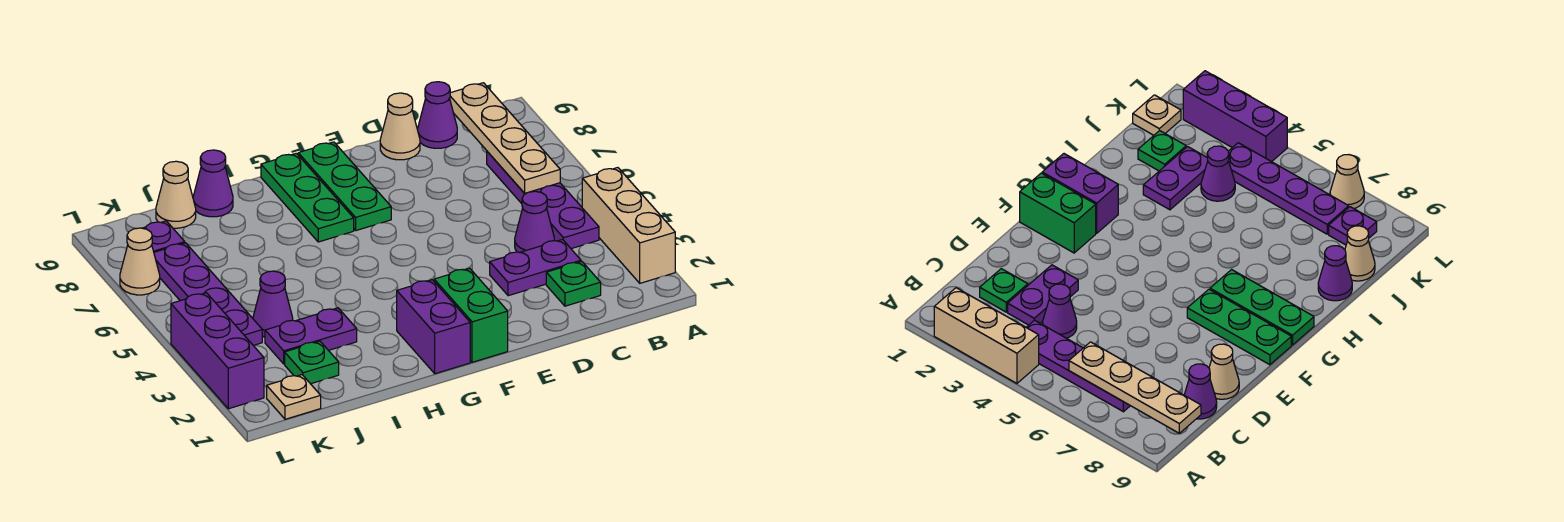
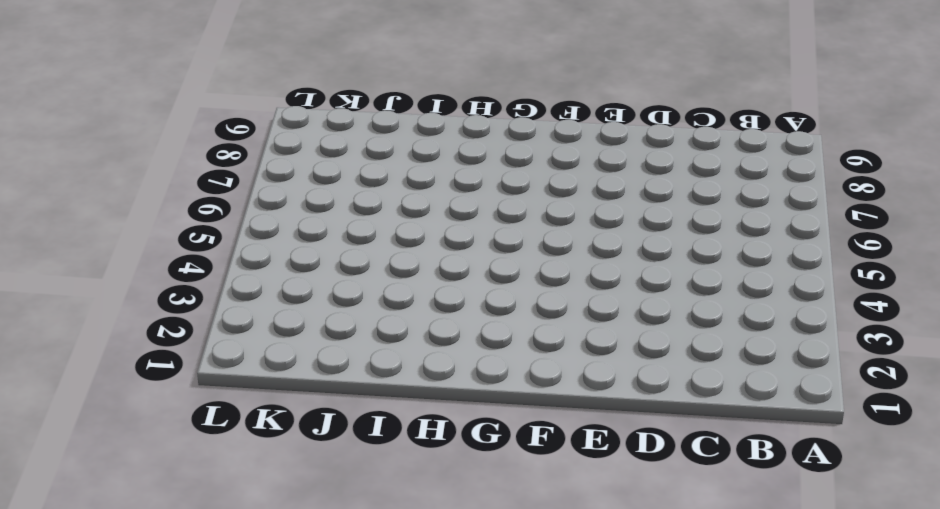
none -> tan 1x3 brick [582,168,675,283]
none -> purple 1x4 plate [487,151,599,249]
none -> green 1x1 plate [546,261,601,306]

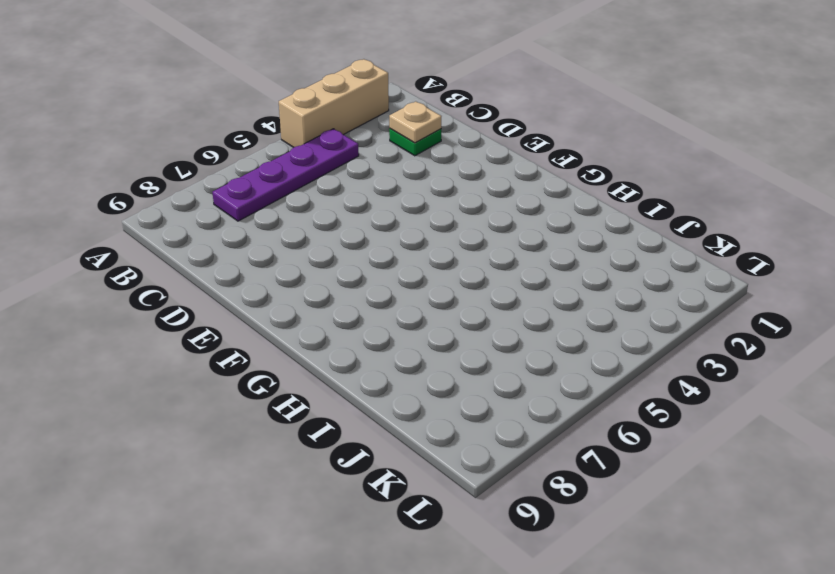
tan 1x1 plate [389,101,441,143] -> tan 1x1 plate moved to [267,375,321,419]
none -> purple 1x2 plate [490,240,581,296]
none -> purple 1x1 cone [515,191,554,252]
none -> purple 1x1 cone [418,82,457,148]

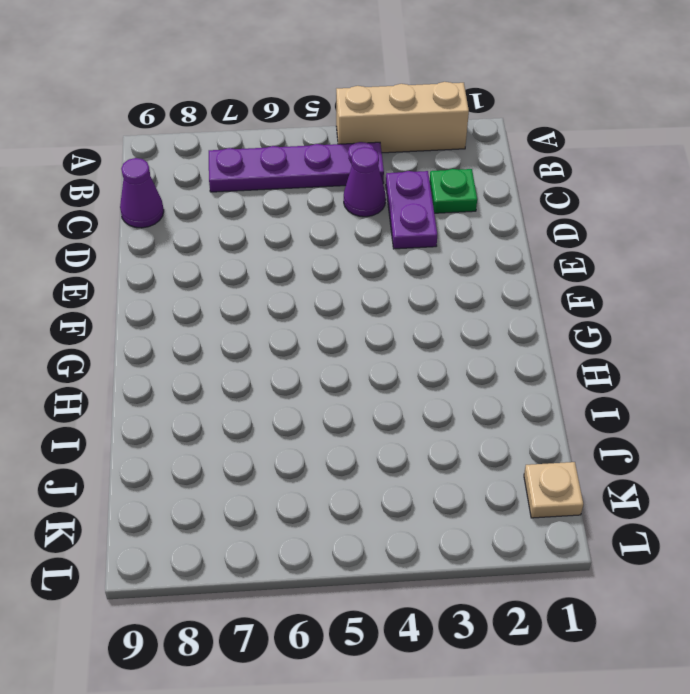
none -> tan 1x1 cone [380,93,420,160]
none -> green 1x2 brick [434,268,508,362]
none -> green 1x3 plate [298,142,391,230]

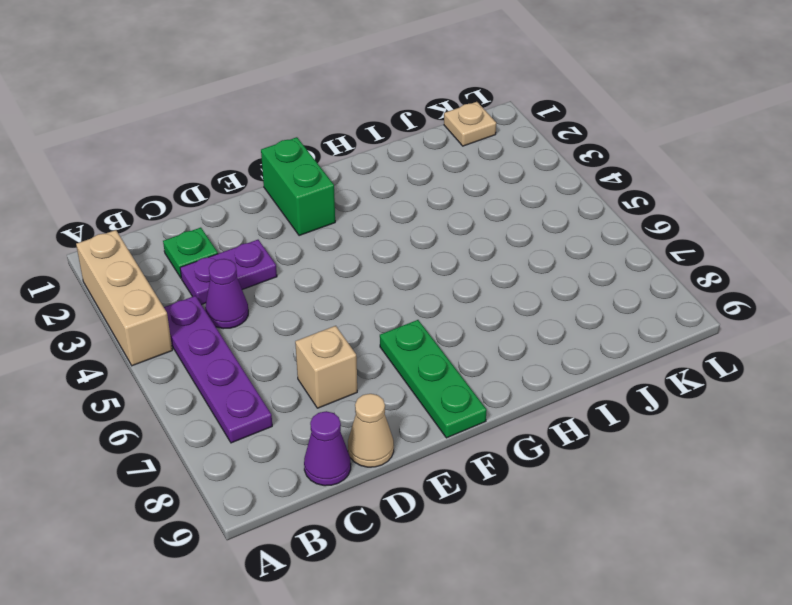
tan 1x1 brick [295,326,357,408] -> none
none -> purple 1x2 brick [397,280,470,374]
none -> green 1x3 plate [261,153,354,242]
none -> purple 1x2 plate [265,308,357,364]

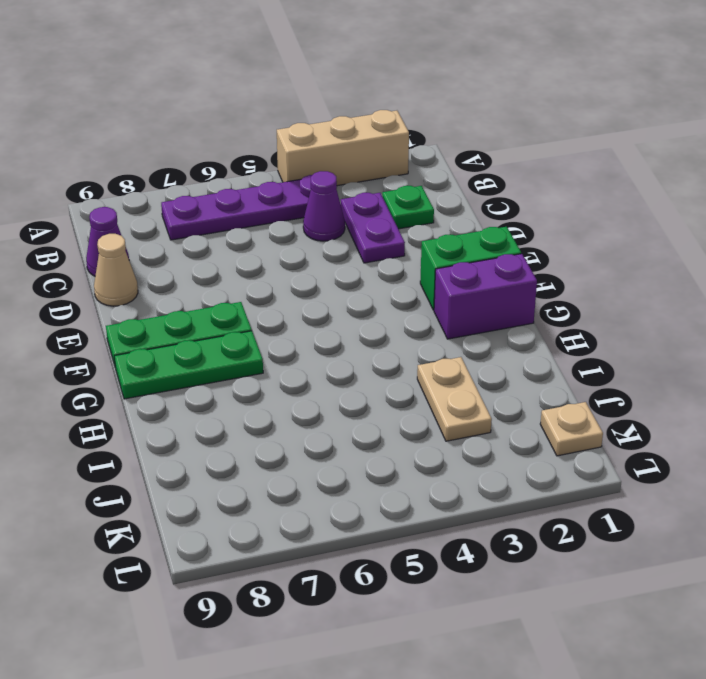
tan 1x2 plate [417,357,492,441] -> purple 1x2 plate [265,308,357,364]
none -> purple 1x1 cone [193,150,233,217]
none -> green 1x1 plate [285,341,339,384]
none -> purple 1x1 cone [253,271,293,337]

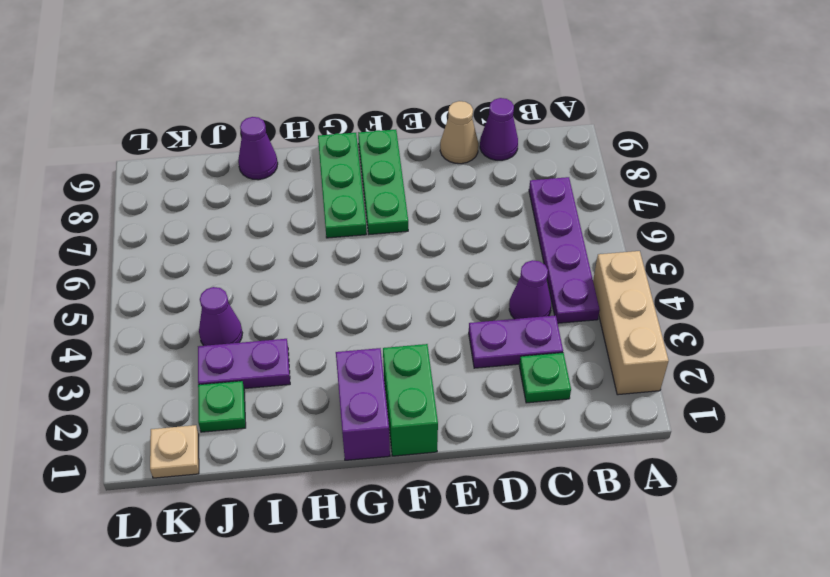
none -> tan 1x1 cone [156,161,196,228]
none -> purple 1x4 plate [154,243,262,345]
none -> purple 1x1 plate [143,221,185,252]

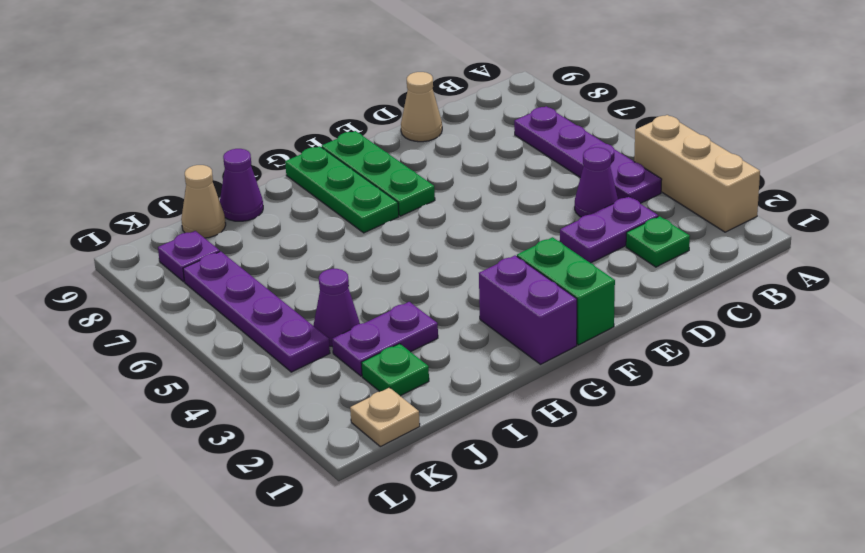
none -> purple 1x1 cone [418,82,457,148]
none -> purple 1x3 brick [171,293,264,409]
none -> tan 1x1 cone [120,228,160,295]

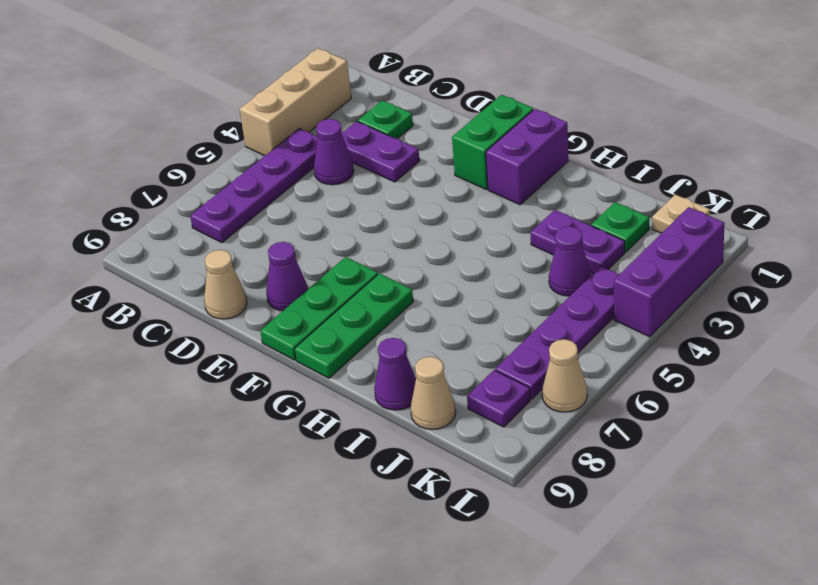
purple 1x1 cone [266,242,308,311] -> purple 1x1 cone moved to [418,82,457,148]
none -> tan 1x4 plate [450,83,560,193]

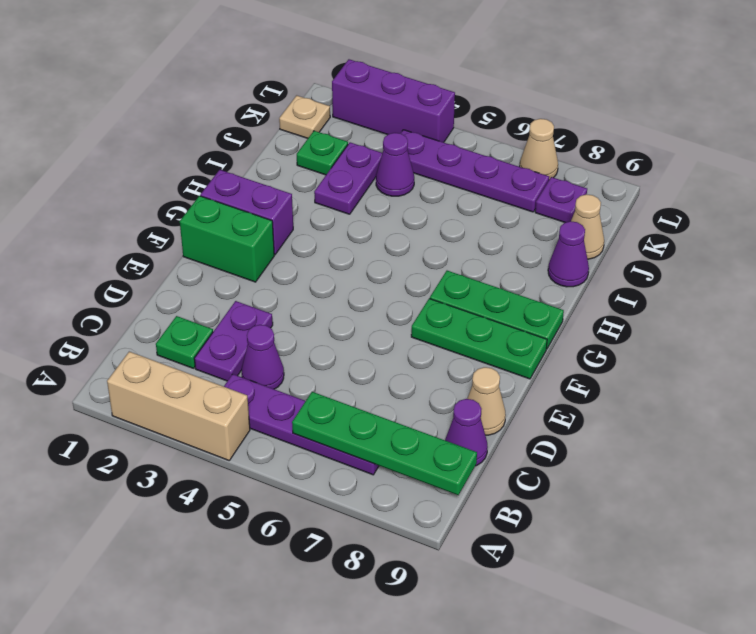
green 1x4 plate [292,392,477,495] -> tan 1x4 plate [450,83,560,193]

